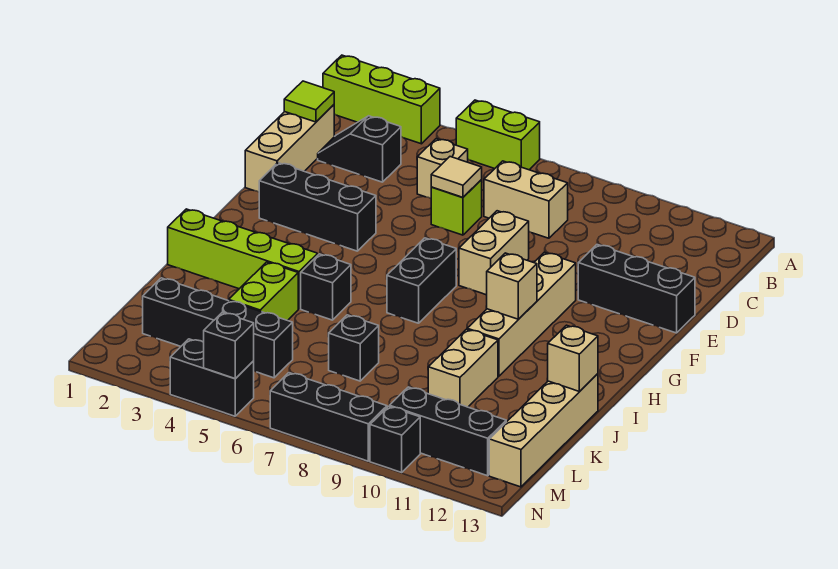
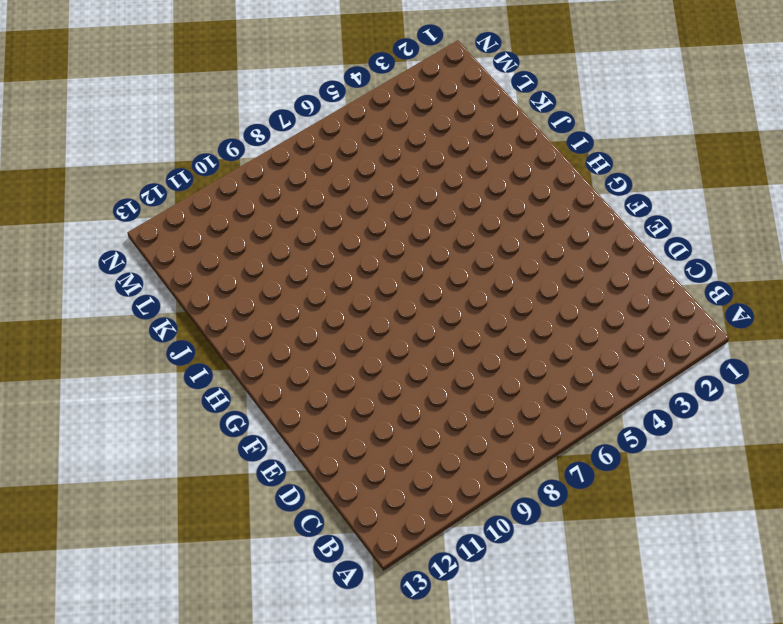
none -> lime 1x3 brick [323,55,440,144]
none -> lime 1x2 brick [456,100,540,170]
none -> tan 1x3 brick [245,105,334,192]

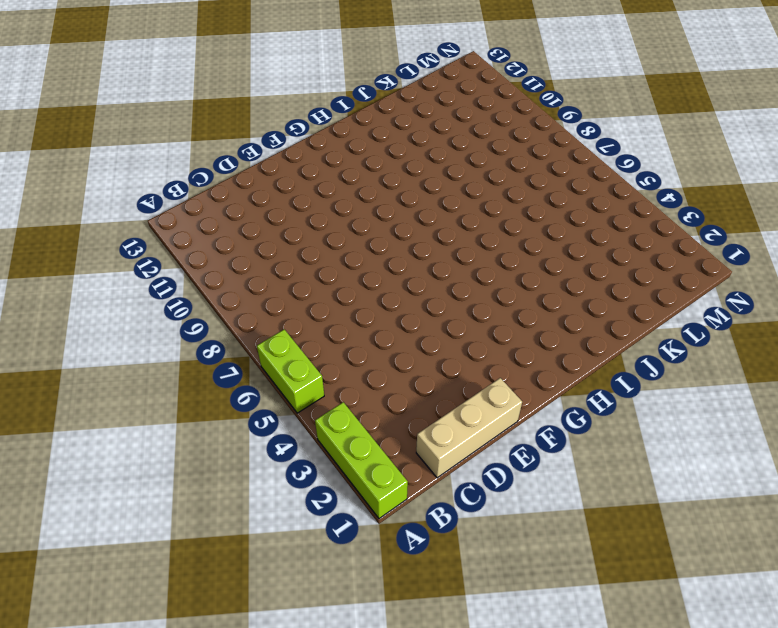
none -> black 1x2 slope [318,116,401,182]
none -> tan 1x1 brick [417,139,468,198]
none -> tan 1x2 brick [484,161,568,238]

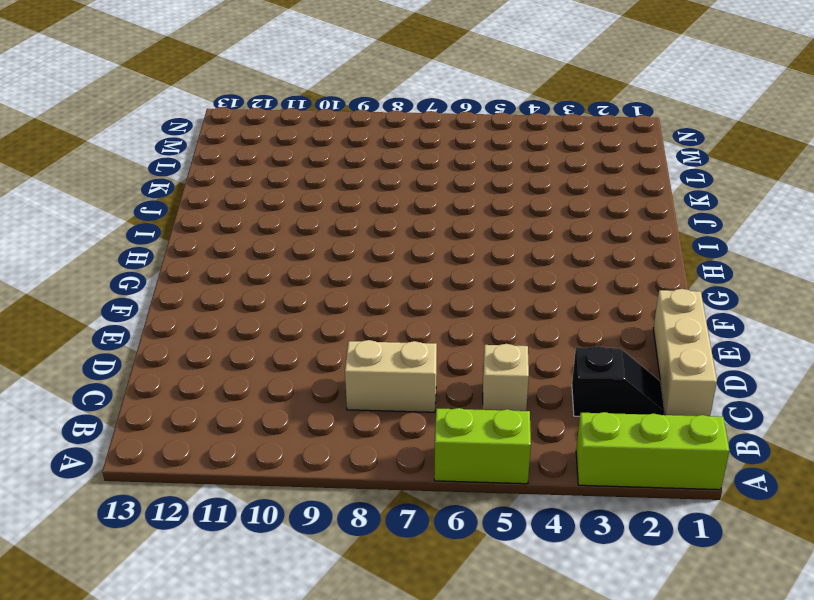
none -> lime 1x1 brick [431,180,482,235]
none -> tan 1x2 brick [459,211,529,295]
none -> black 1x3 brick [578,245,695,333]

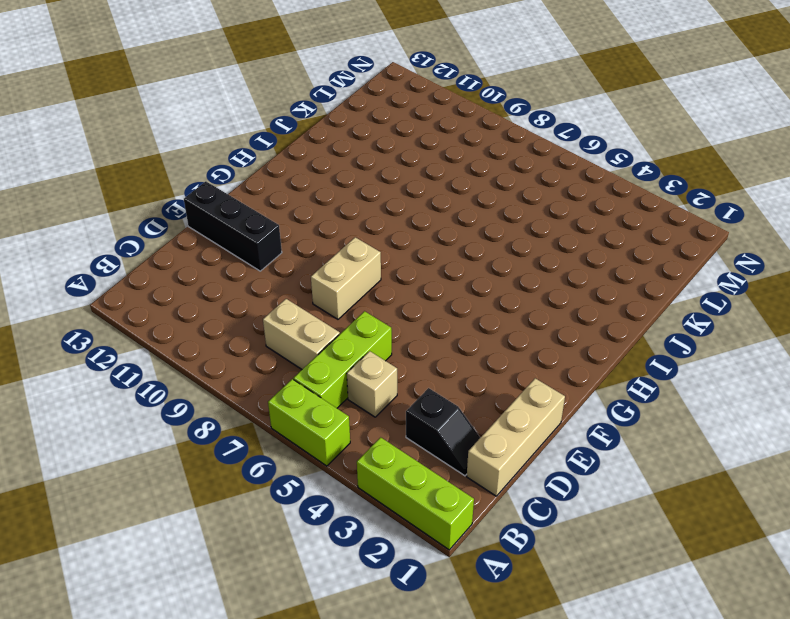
lime 1x3 brick [293,311,392,408] -> lime 1x1 brick [431,180,482,235]
none -> black 1x3 brick [259,163,376,251]
none -> tan 1x4 brick [467,252,576,376]
none -> black 1x2 brick [387,238,456,323]

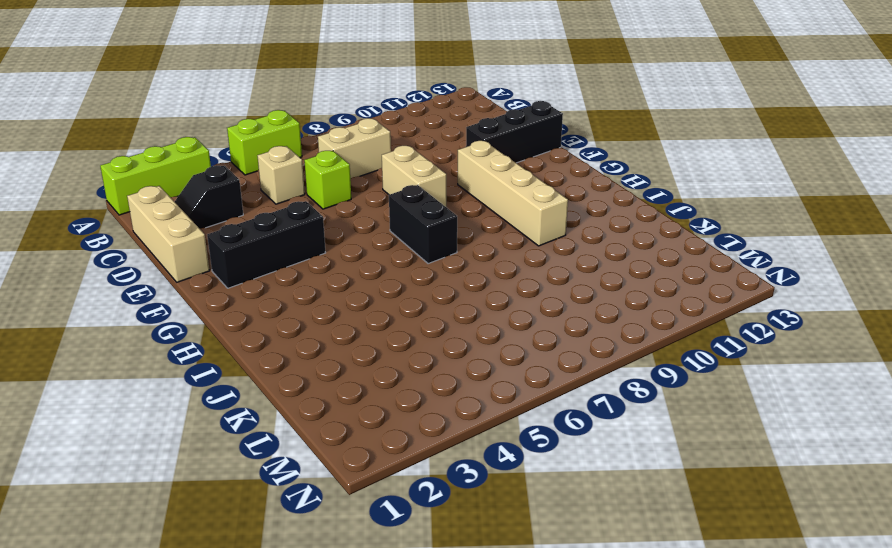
none -> lime 1x4 brick [168,209,318,309]
none -> black 1x1 brick [301,254,351,320]
none -> lime 1x2 brick [229,262,298,321]

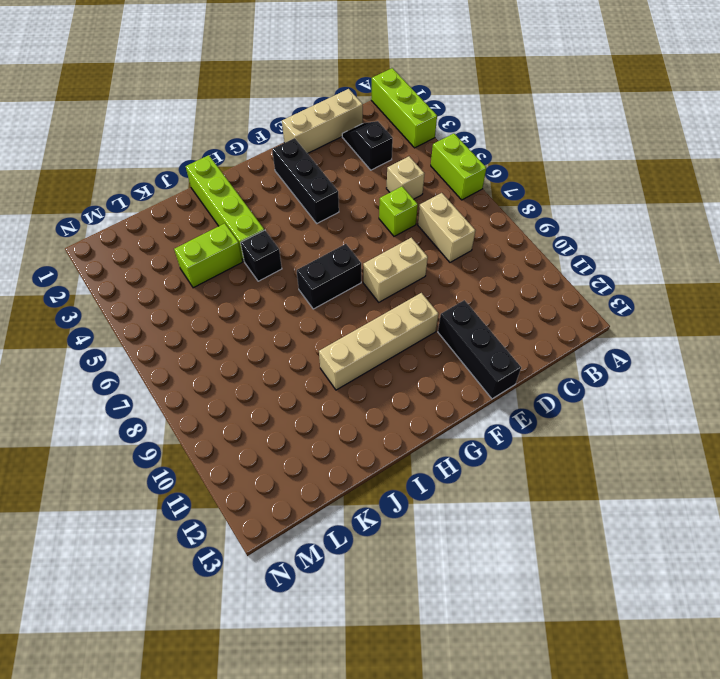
none -> tan 1x2 brick [428,329,498,407]
none -> tan 1x4 brick [489,374,598,487]
none -> black 1x1 brick [329,315,379,381]

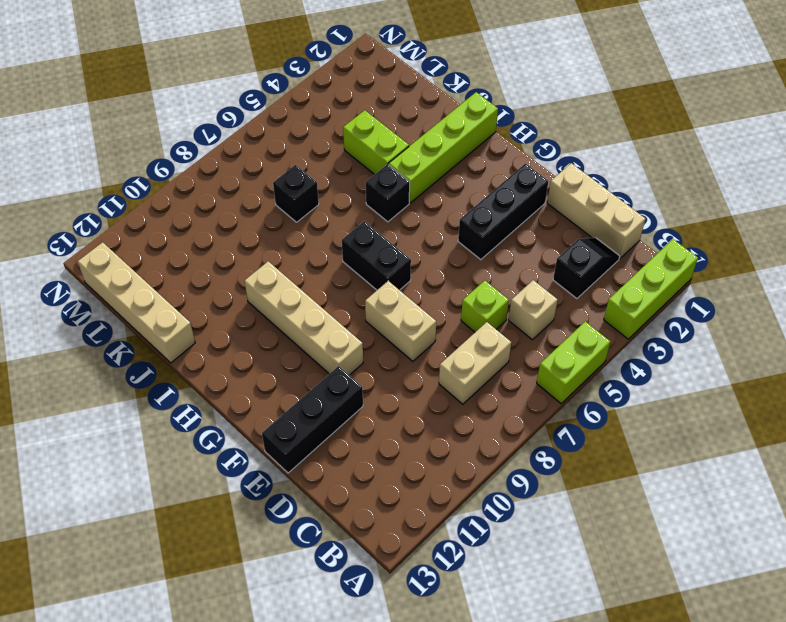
none -> tan 1x2 brick [428,329,498,407]
none -> black 1x4 brick [143,278,293,378]
none -> black 1x3 brick [390,387,506,476]

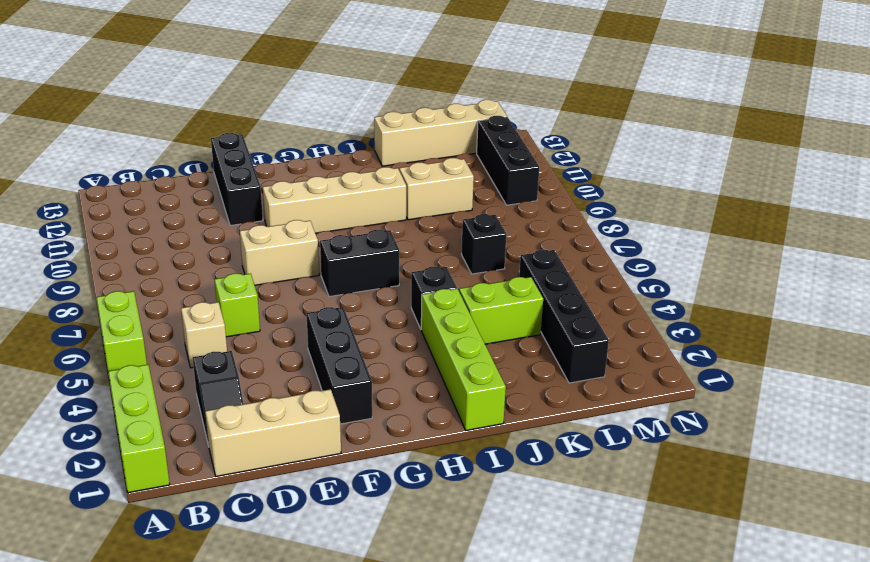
none -> tan 1x2 brick [484,161,568,238]
none -> black 1x2 brick [170,339,254,416]
none -> black 1x3 brick [270,373,387,461]

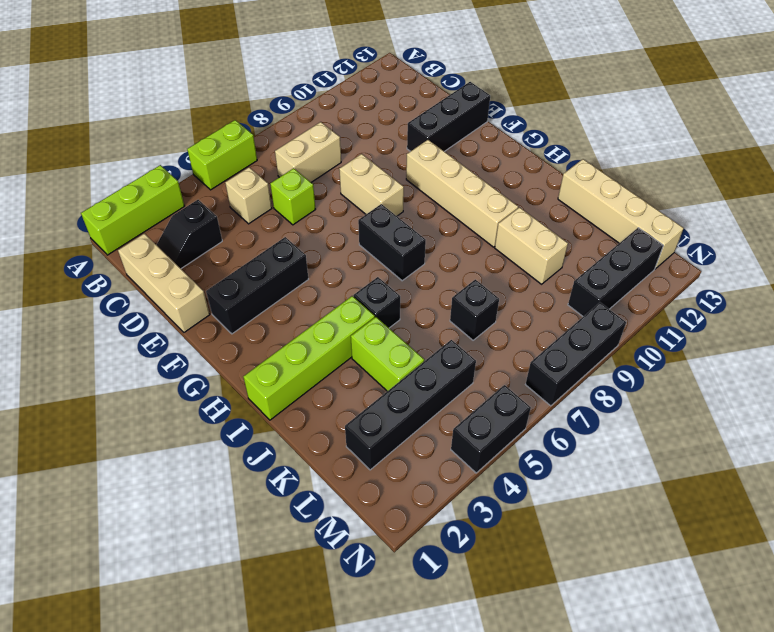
none -> black 1x1 brick [370,406,420,472]
none -> lime 1x1 tile [284,81,334,122]
none -> tan 1x1 tile [431,157,482,198]

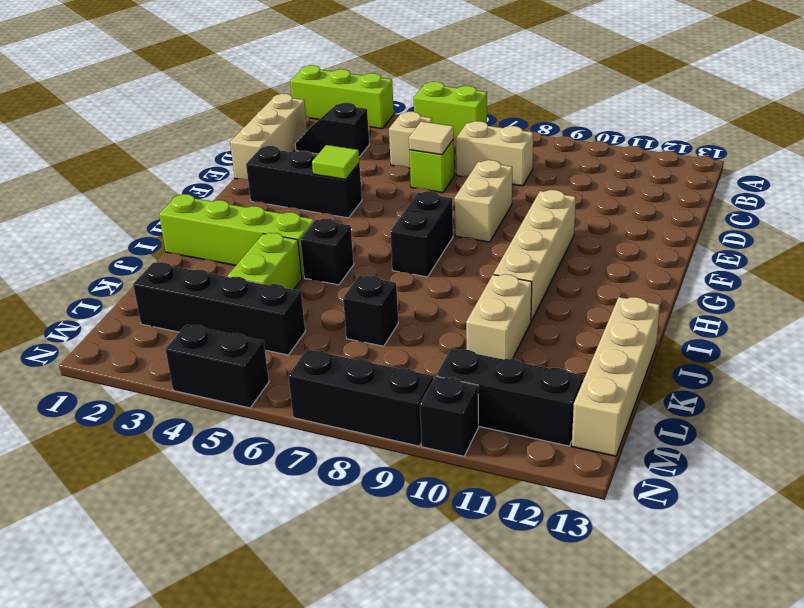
lime 1x1 tile [312,145,359,179] -> lime 1x1 tile moved to [284,81,334,122]
none -> black 1x3 brick [578,245,695,333]
none -> tan 1x1 brick [487,253,537,319]
none -> tan 1x1 brick [547,325,598,392]

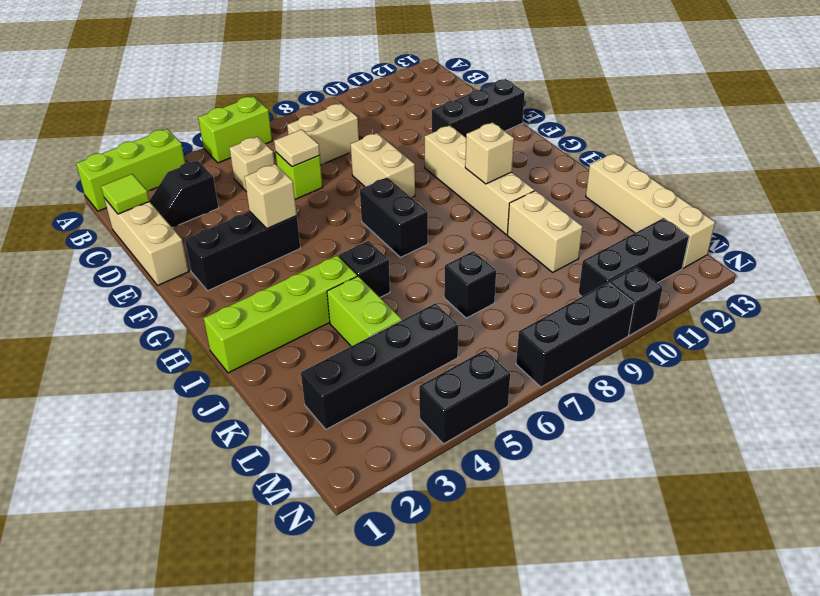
tan 1x1 brick [244,164,297,229] -> tan 1x1 brick moved to [547,325,598,392]
none -> black 1x1 brick [204,312,254,379]

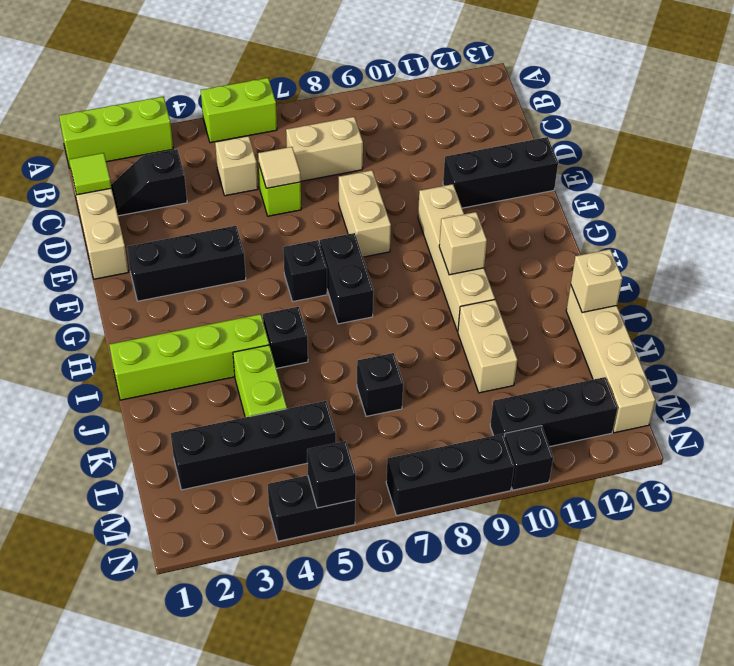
black 1x1 brick [283,240,327,301] -> none

